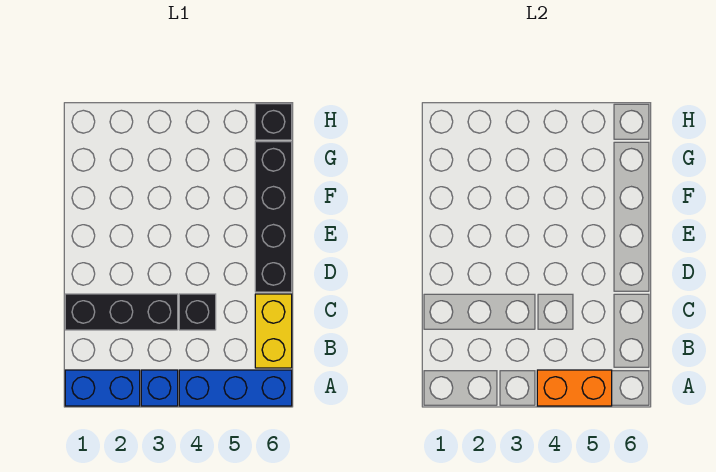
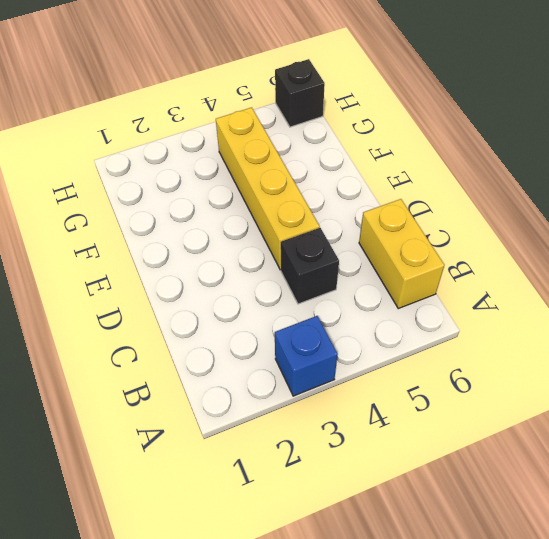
yellow 1x4 brick [216,107,320,270] -> none
none -> blue 1x2 brick [65,370,140,406]
none -> blue 1x3 brick [179,370,292,406]

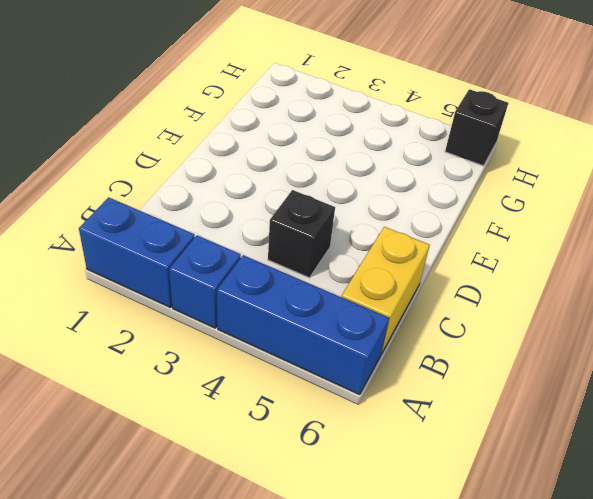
none -> black 1x3 brick [65,294,178,330]
none -> black 1x4 brick [255,142,292,292]

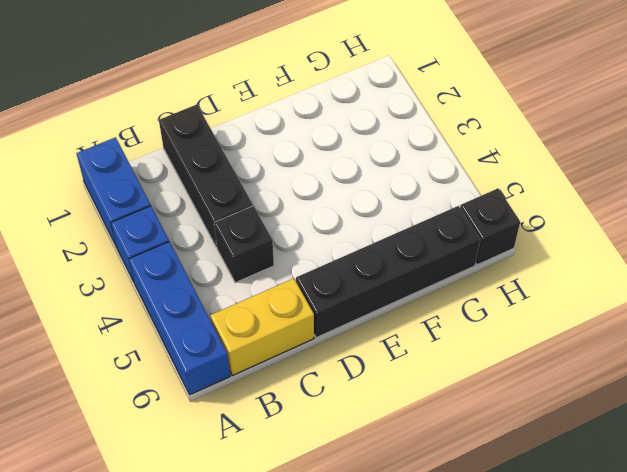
none -> orange 1x2 brick [537,370,612,406]

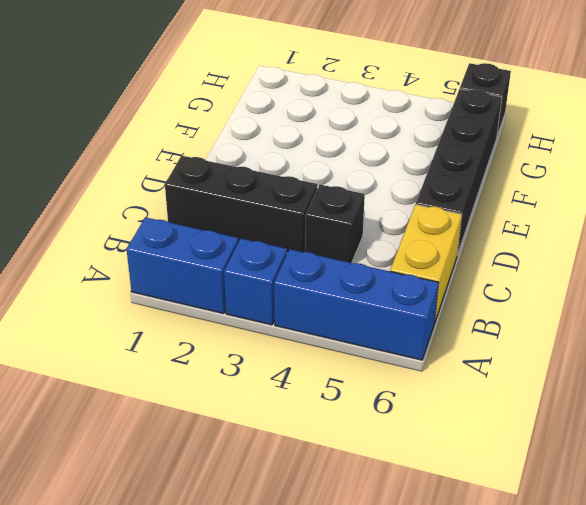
none -> orange 1x2 brick [537,370,612,406]

